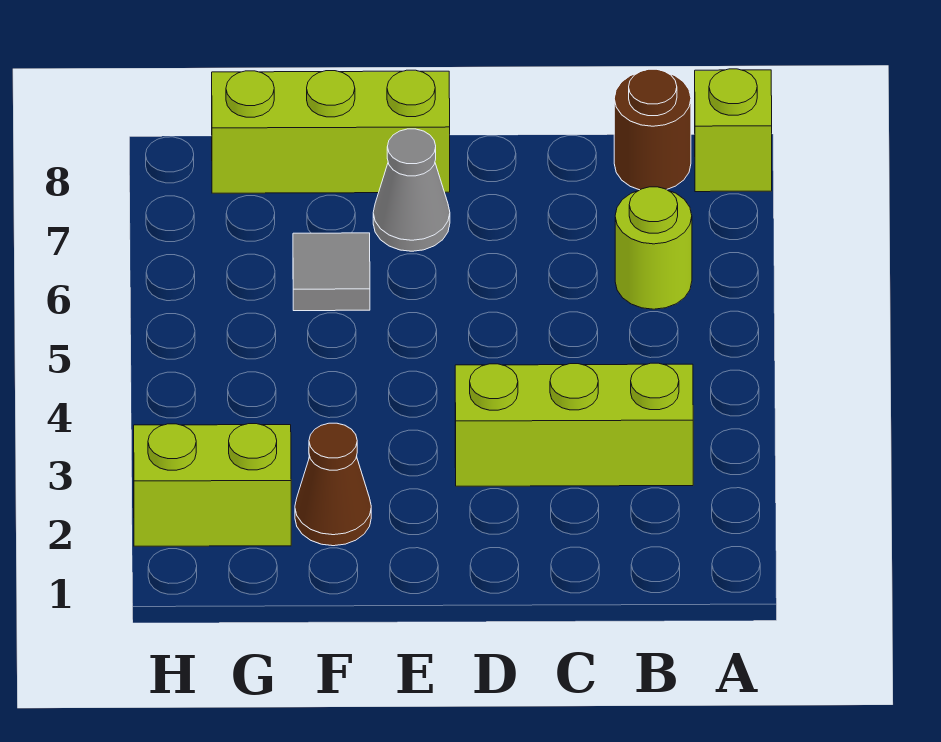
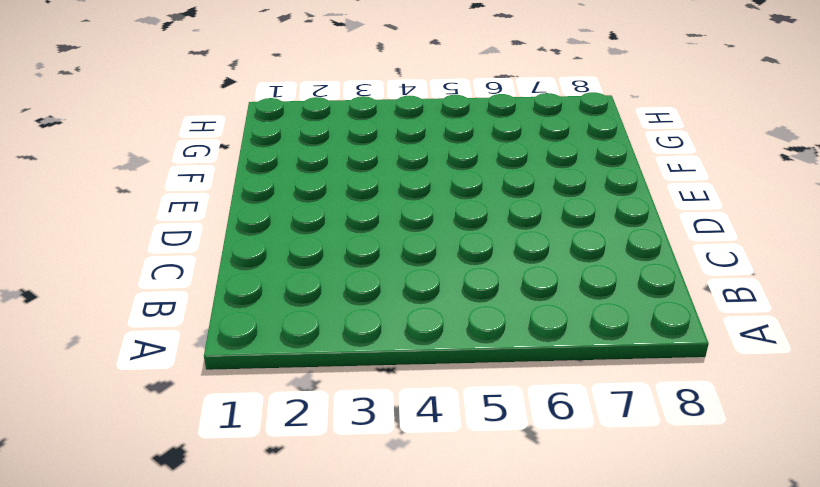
none -> lime 1x1 brick [695,69,772,192]
none -> lime 1x3 brick [455,363,693,486]

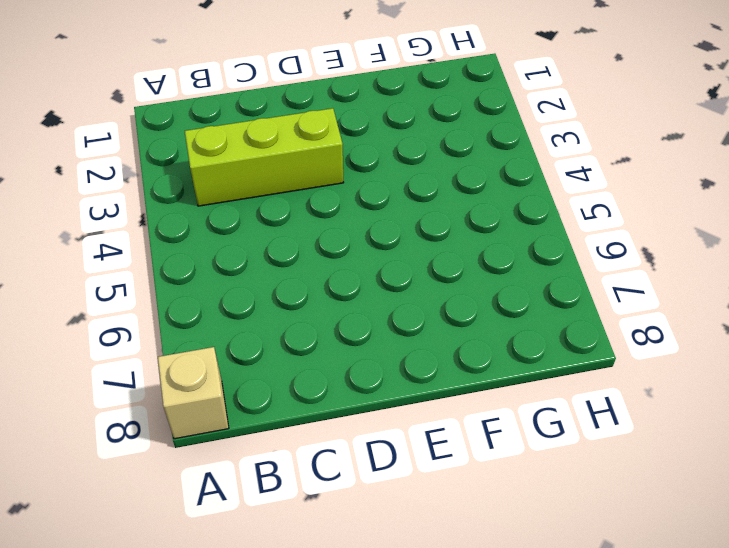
tan 1x1 brick [158,347,229,439] -> lime 1x1 brick [695,69,772,192]
none -> lime 1x1 round brick [615,187,692,309]
none -> brown 1x1 round brick [614,69,691,190]

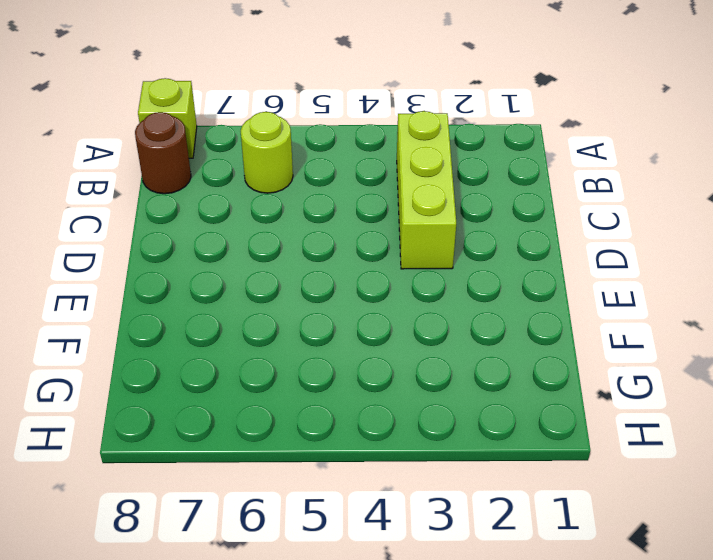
none -> grey 1x1 cone [373,129,450,251]
none -> lime 1x3 brick [212,70,450,193]

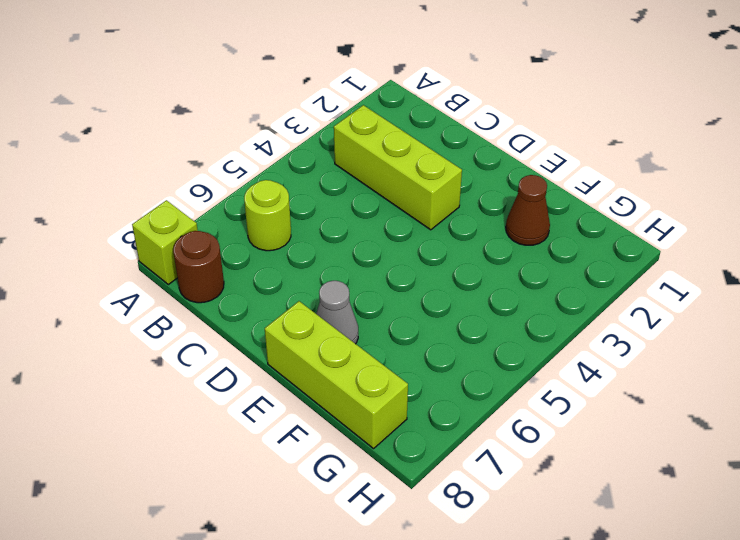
none -> grey 1x1 tile [293,233,370,311]
none -> lime 1x2 brick [134,424,291,546]

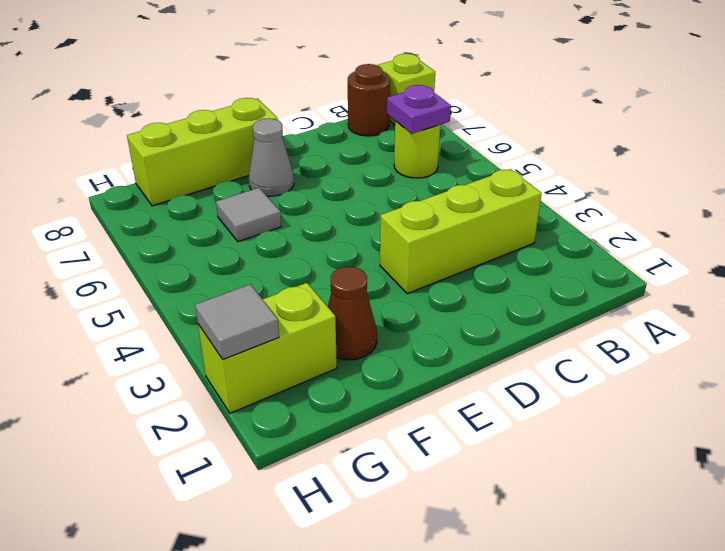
purple 1x1 plate [387,85,451,134] -> none
grey 1x1 tile [195,284,279,359] -> none

